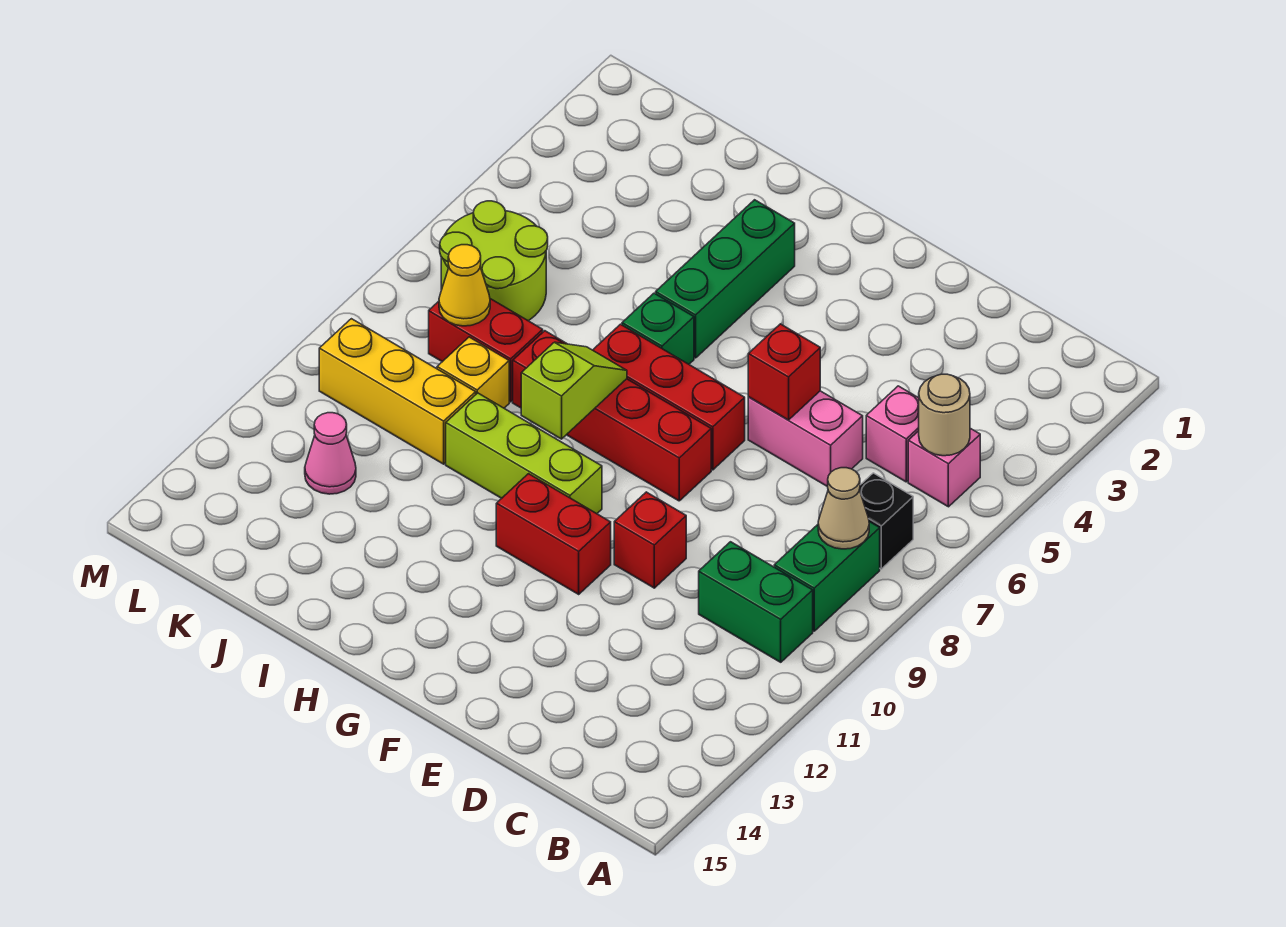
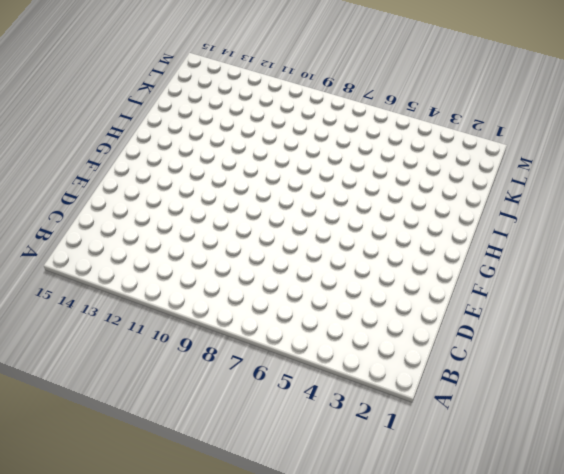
none -> pink 1x1 brick [908,428,980,507]
none -> black 1x1 brick [859,473,913,569]
none -> green 1x2 brick [774,522,880,631]

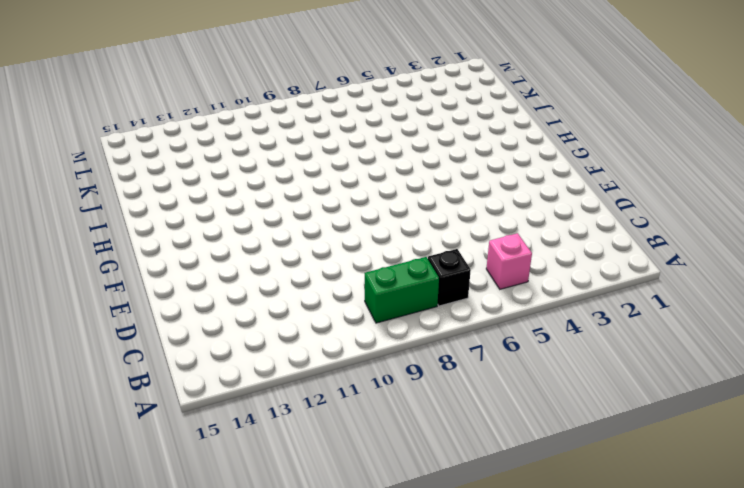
none -> green 1x2 brick [699,542,813,662]
none -> pink 1x1 brick [866,386,919,482]
none -> pink 1x2 brick [748,391,863,487]

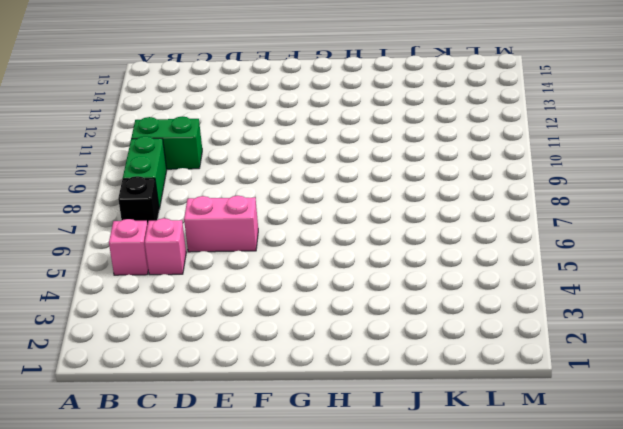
none -> red 1x1 brick [614,492,686,588]
none -> red 1x3 brick [593,324,745,470]
none -> red 1x4 brick [513,331,711,501]

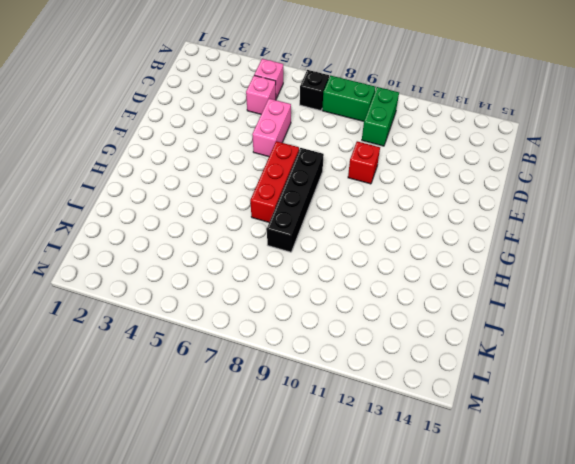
black 1x4 brick [267,148,324,252] -> red 1x4 brick [513,331,711,501]
none -> red 1x2 brick [496,474,611,594]
none -> lime 1x3 brick [446,393,602,514]
none -> green 1x3 brick [656,200,795,358]

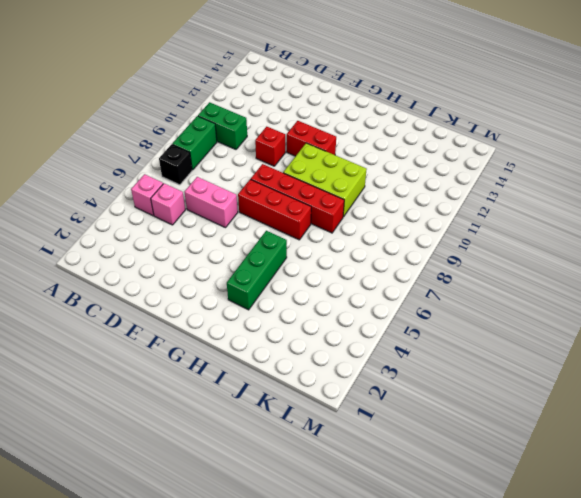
lime 2x3 brick [283,143,367,217] -> lime 1x3 brick [446,393,602,514]
none -> green 1x1 brick [622,293,694,364]
none -> red 1x2 brick [429,299,543,402]
none -> yellow 1x1 brick [437,337,509,408]

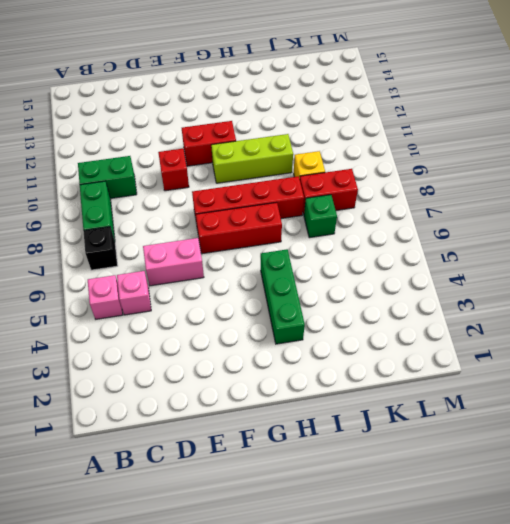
green 1x1 brick [304,195,337,238] -> green 1x1 brick moved to [622,293,694,364]
none -> yellow 1x3 brick [319,319,476,464]
none -> lime 2x2 round brick [440,201,548,321]
none -> pink 1x1 cone [305,413,356,494]

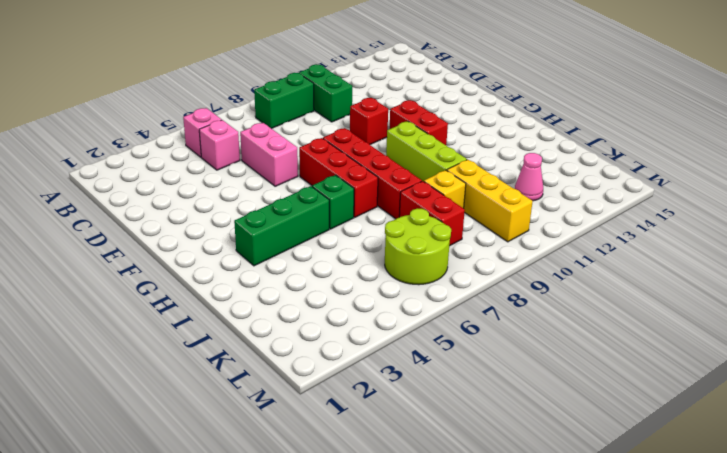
none -> black 1x1 brick [859,473,913,569]
none -> tan 1x1 round brick [919,374,970,456]
none -> tan 1x1 cone [818,468,869,549]

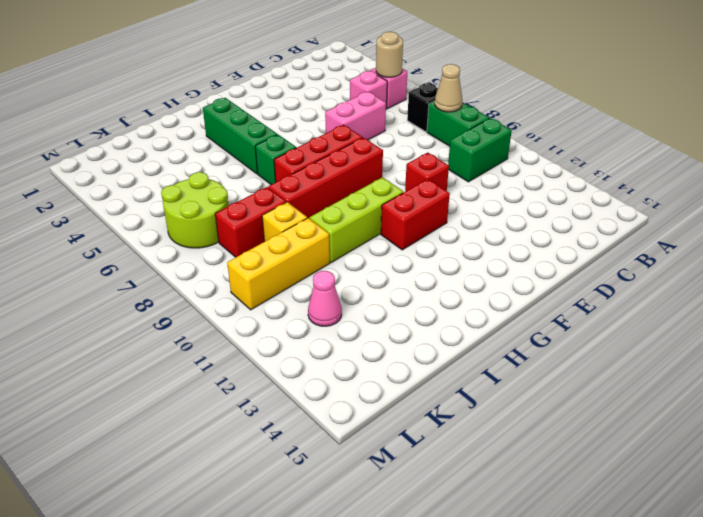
none -> red 1x1 brick [748,324,820,420]
none -> lime 1x2 slope [521,342,627,439]
none -> yellow 1x1 cone [439,245,490,326]

